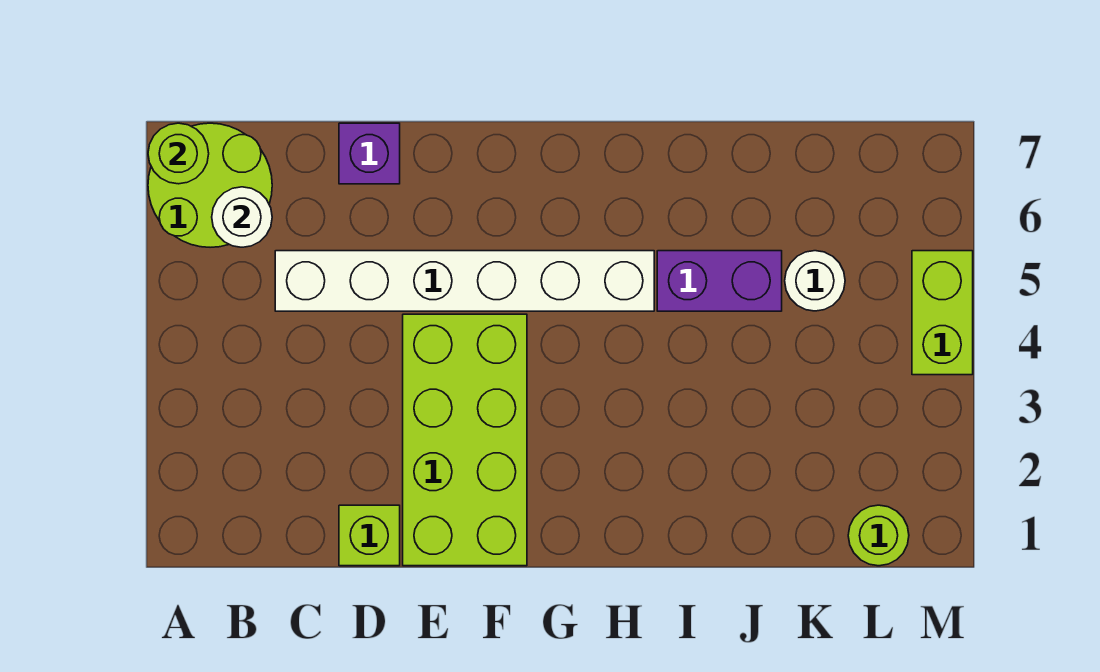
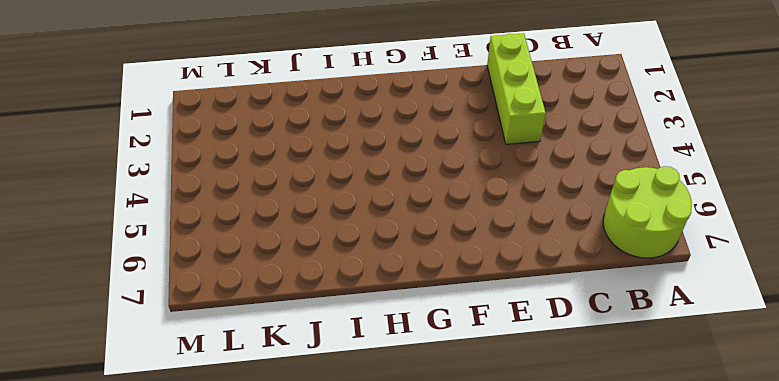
lime 1x3 brick [487,33,546,144] -> lime 1x1 brick [339,505,400,566]
none -> white 1x6 brick [275,251,654,311]
none -> purple 1x1 brick [339,123,400,184]

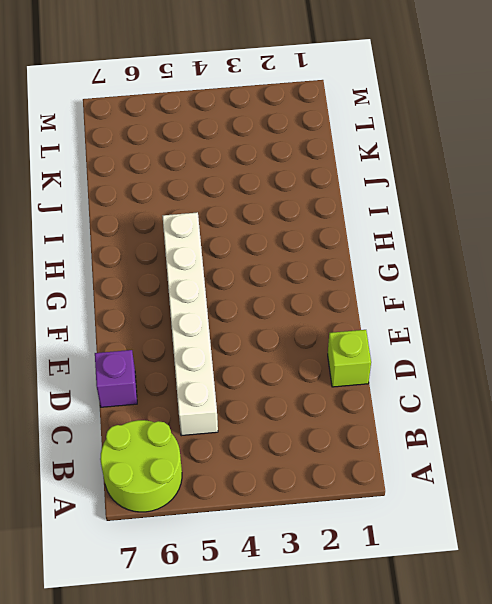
none -> lime 2x4 brick [403,314,527,566]
none -> purple 1x2 brick [657,251,782,311]

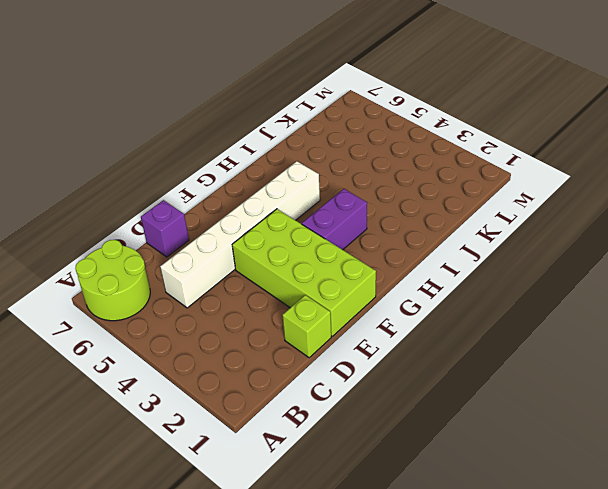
purple 1x2 brick [302,189,367,250] -> purple 1x2 brick moved to [657,251,782,311]
none -> white 1x1 round brick [785,251,845,311]
none -> lime 1x1 round brick [848,505,909,566]

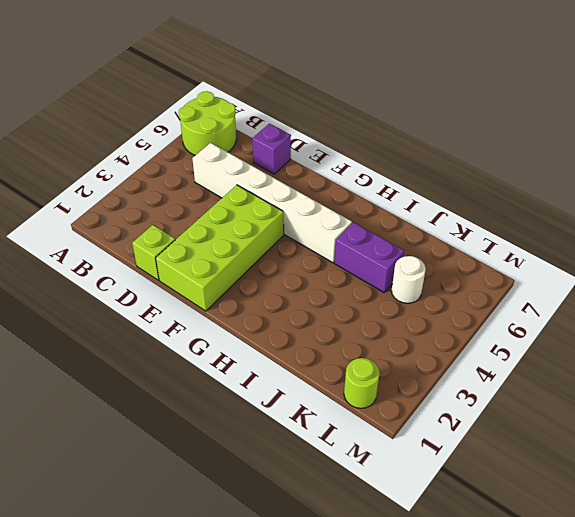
none -> lime 1x2 brick [912,251,973,375]
none -> lime 1x1 round brick [148,123,209,184]

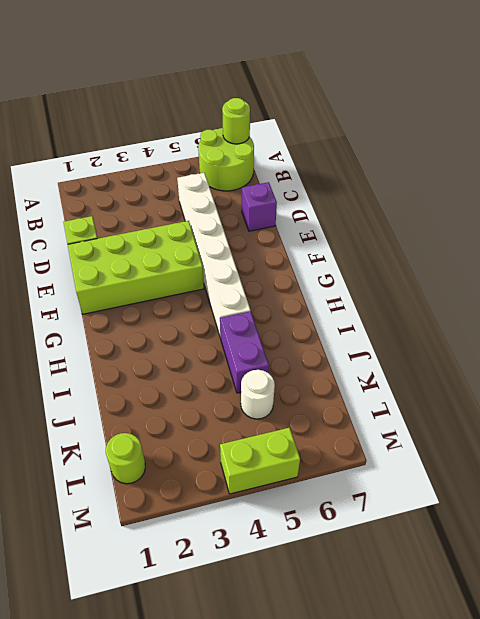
none -> white 1x1 round brick [212,187,272,247]

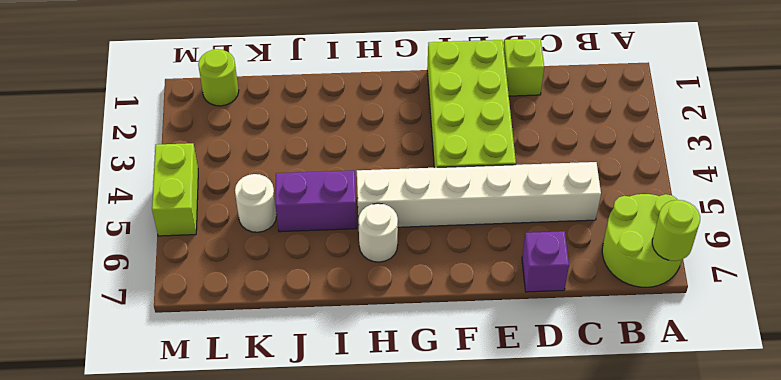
white 1x1 round brick [358,203,398,262] -> white 1x1 round brick moved to [212,187,272,247]

